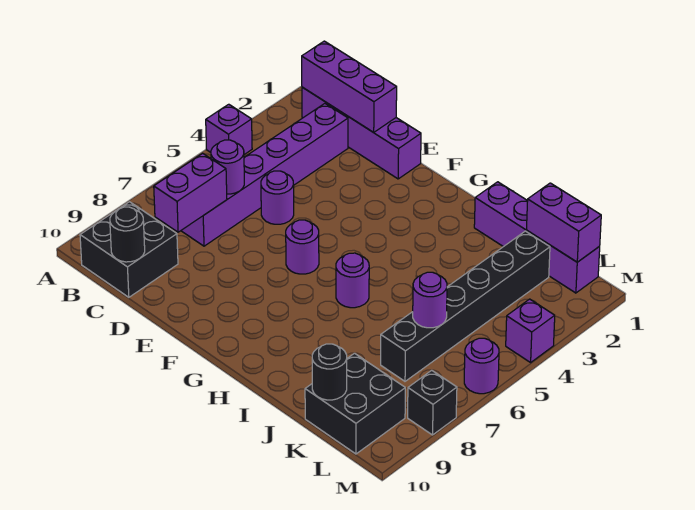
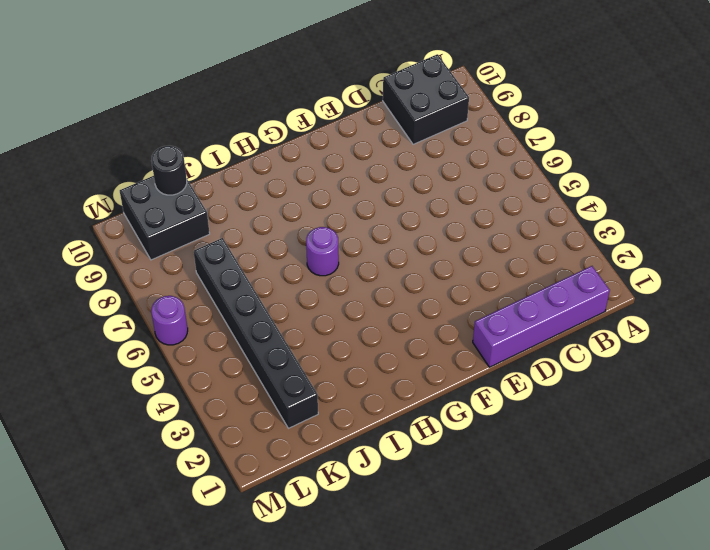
none -> purple 1x1 brick [206,104,252,155]
none -> purple 1x6 brick [181,104,348,246]
none -> purple 1x1 round brick [261,171,294,224]

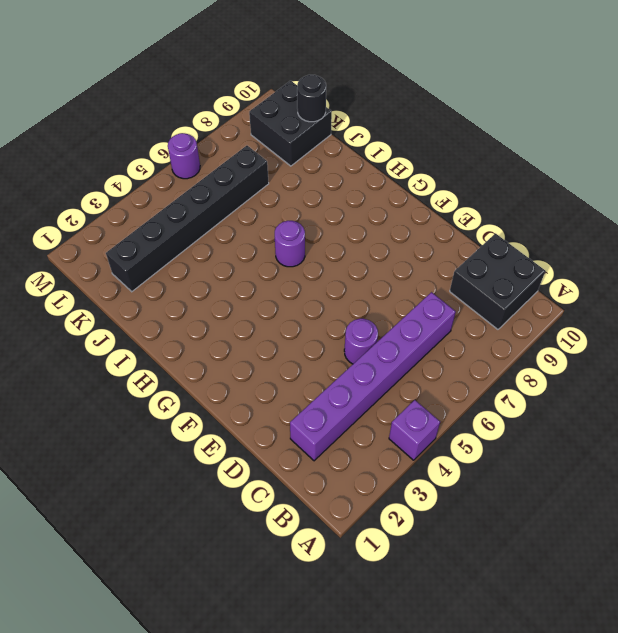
none -> purple 1x4 brick [302,87,421,179]
none -> purple 1x1 round brick [286,220,319,274]
none -> purple 1x4 brick [474,182,600,293]

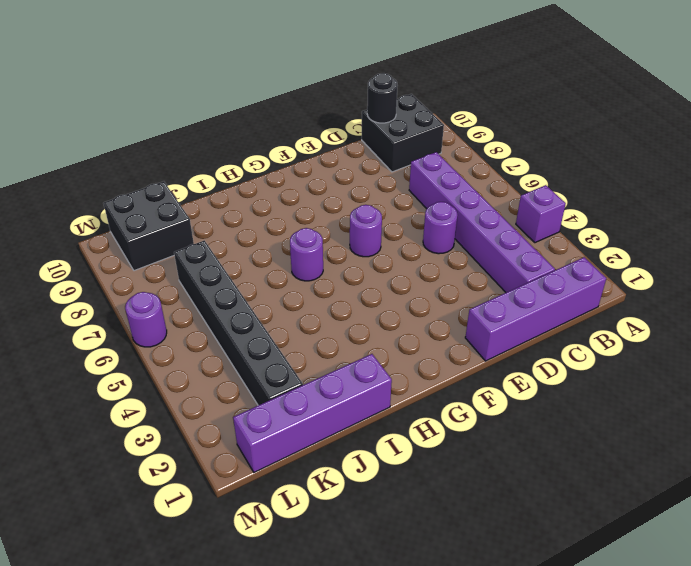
none -> purple 1x1 brick [506,299,555,362]
none -> black 1x1 brick [408,370,457,435]
none -> purple 1x3 brick [302,41,397,132]

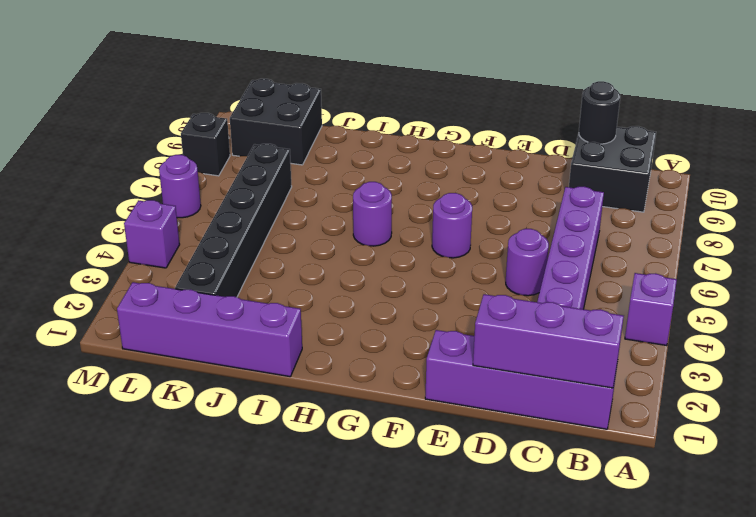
none -> purple 1x1 round brick [211,140,244,194]
none -> purple 1x2 brick [154,153,227,232]
none -> purple 1x2 brick [527,183,601,262]

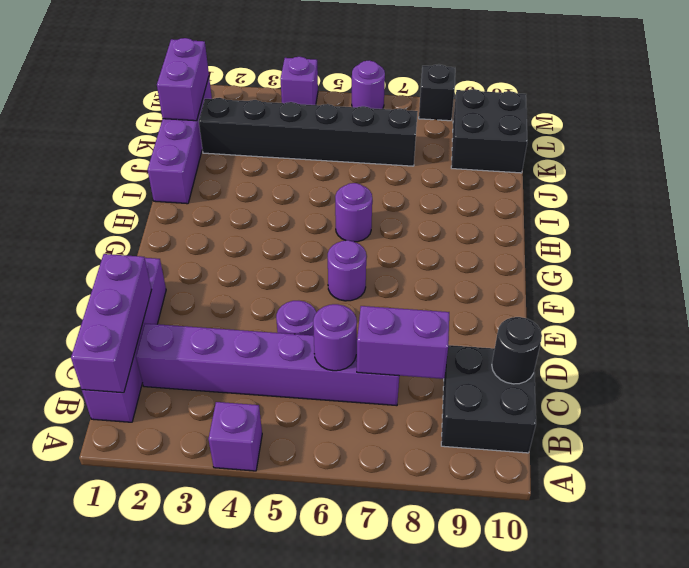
none -> purple 1x1 round brick [413,272,447,328]
none -> black 1x1 round brick [312,344,347,400]

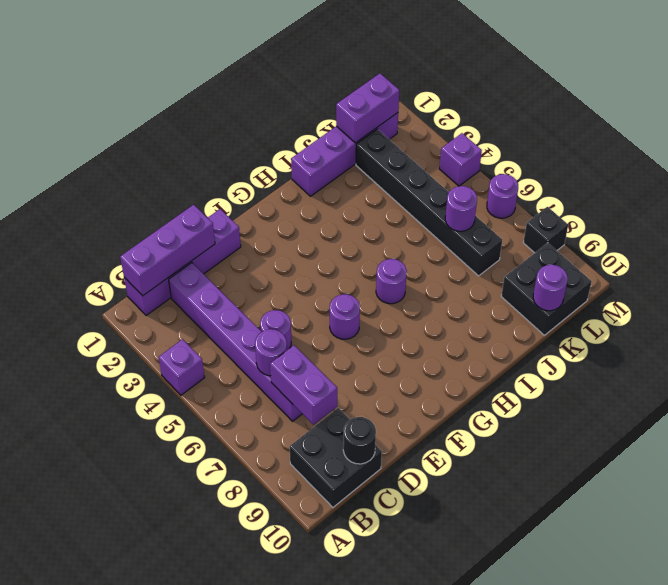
purple 1x1 round brick [533,265,568,311] -> black 1x1 round brick [312,344,347,400]

